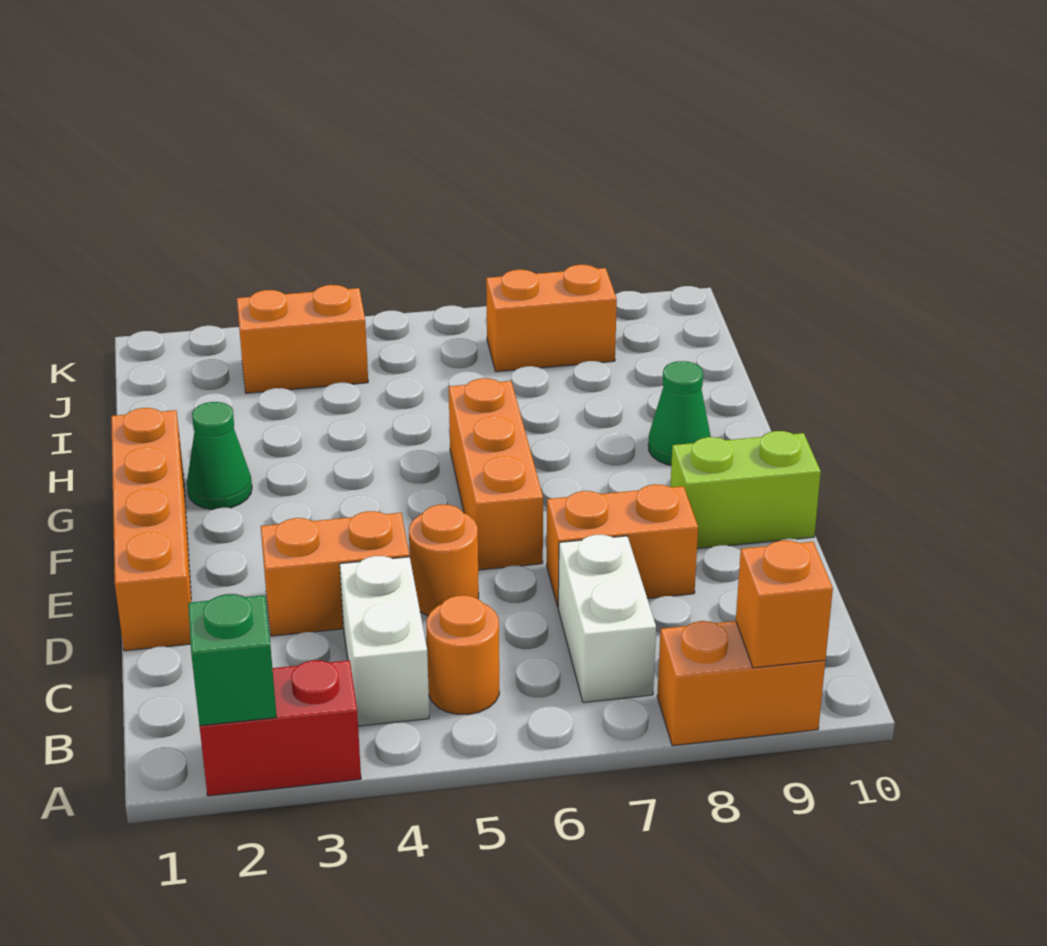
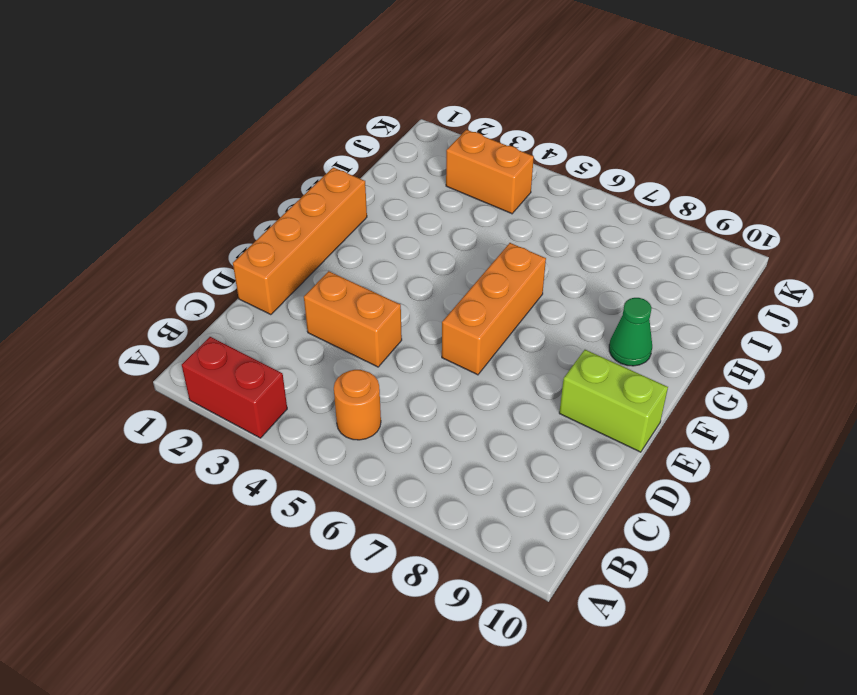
none -> orange 1x2 brick [657,621,825,746]
none -> white 1x2 brick [340,556,429,726]
none -> white 1x2 brick [558,535,656,702]

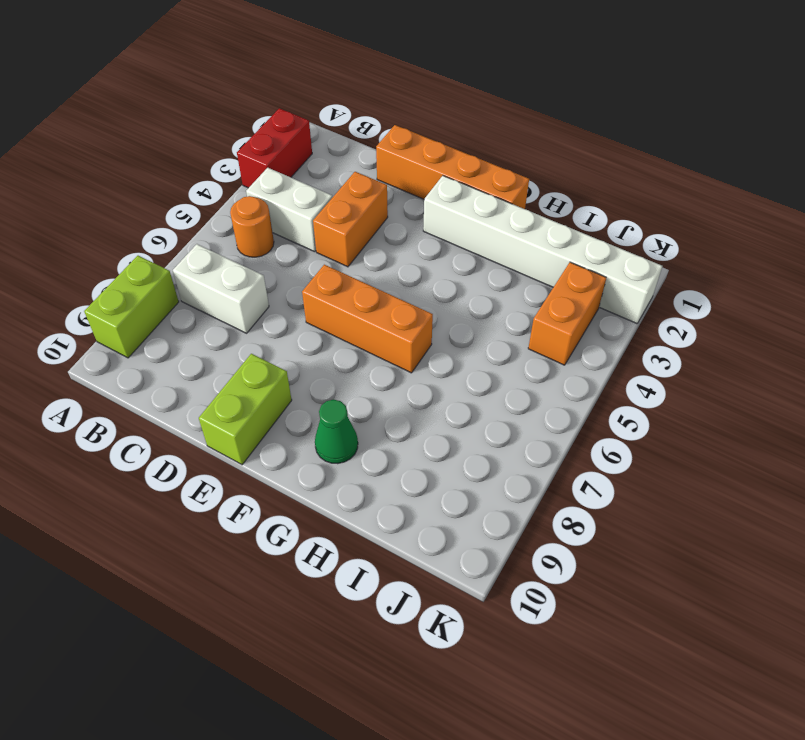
lime 1x2 brick [84,256,179,358] -> orange 1x2 brick [657,621,825,746]
white 1x6 brick [423,176,662,323] -> green 1x1 cone [187,402,252,509]
none -> orange 1x1 round brick [409,504,479,616]
none -> orange 1x2 brick [547,484,698,606]
none -> orange 1x2 brick [486,265,617,372]

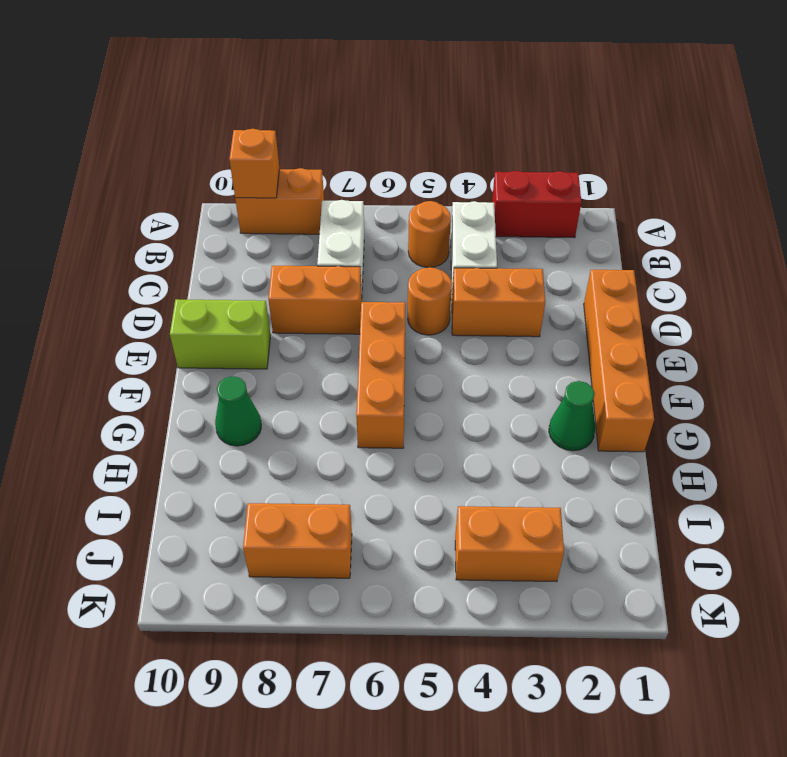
none -> green 1x1 brick [188,595,277,726]

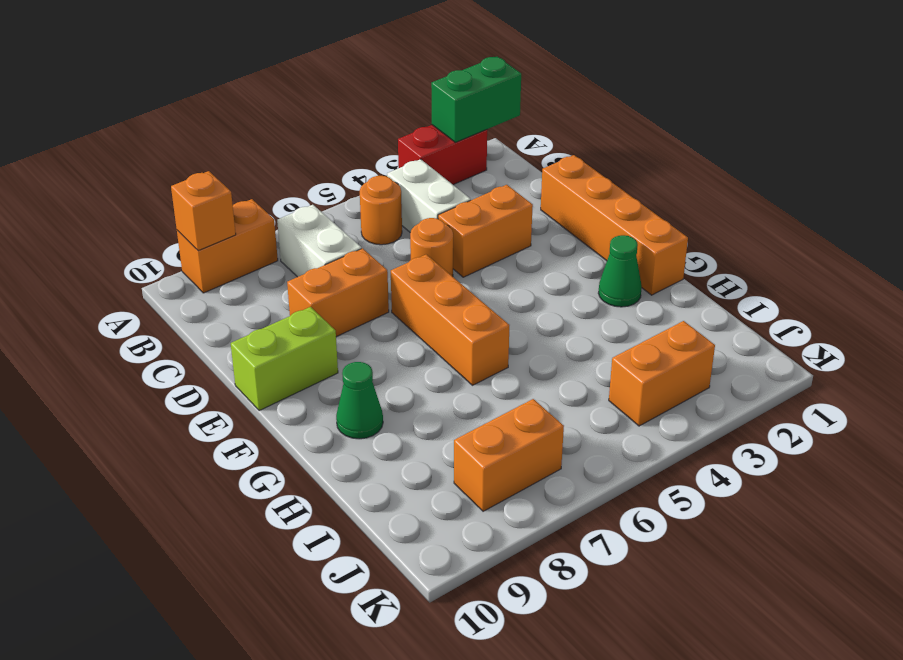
green 1x2 brick [431,57,521,142] -> green 1x1 brick [188,595,277,726]

